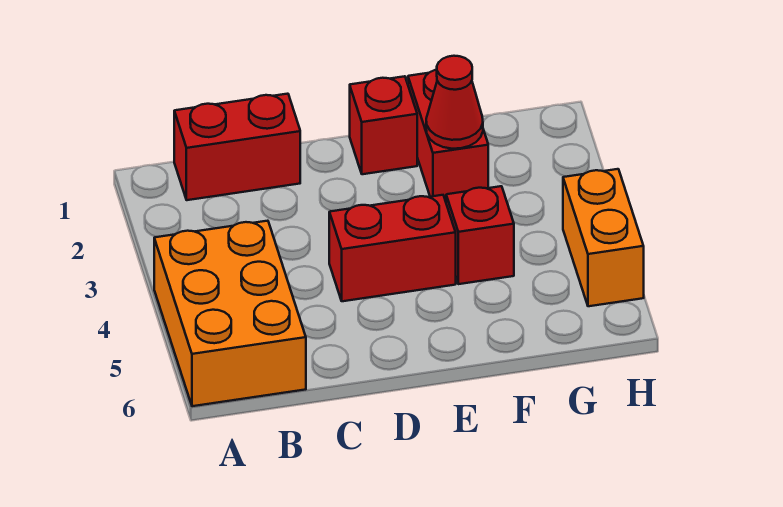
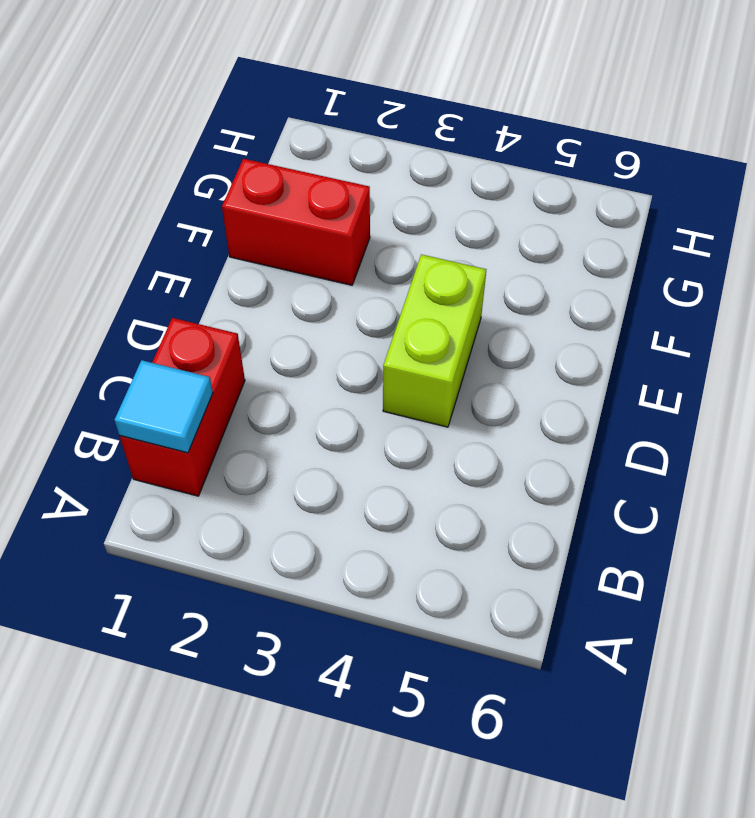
cyan 1x1 tile [114,360,213,453] -> none
lime 1x2 brick [383,254,486,427] -> red 1x2 brick [329,195,456,301]
none -> orange 2x3 brick [154,221,306,406]
none -> red 1x1 brick [350,76,417,174]

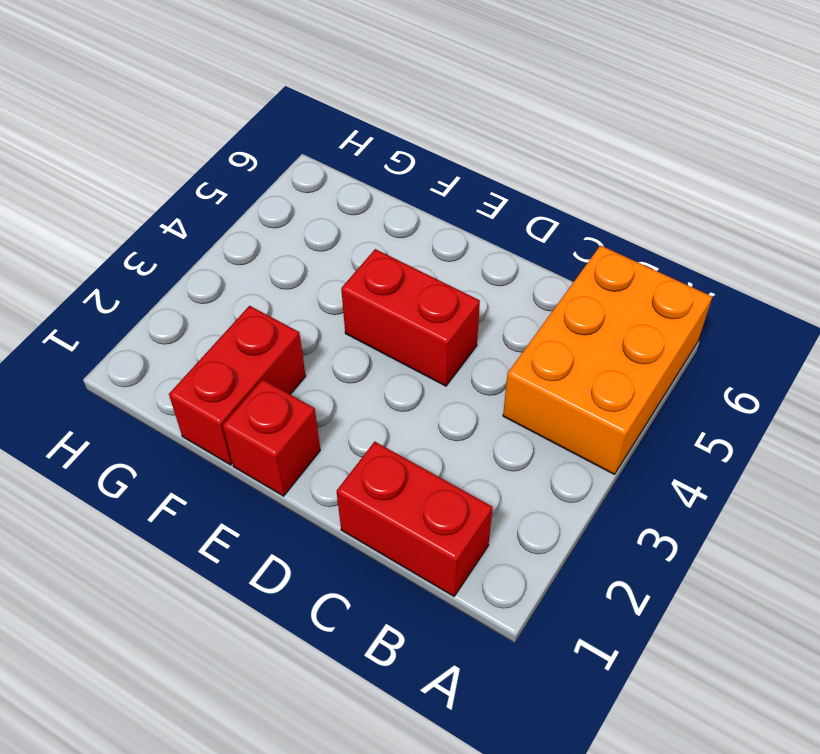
none -> red 1x1 brick [446,186,514,284]
none -> orange 1x2 brick [563,169,644,306]

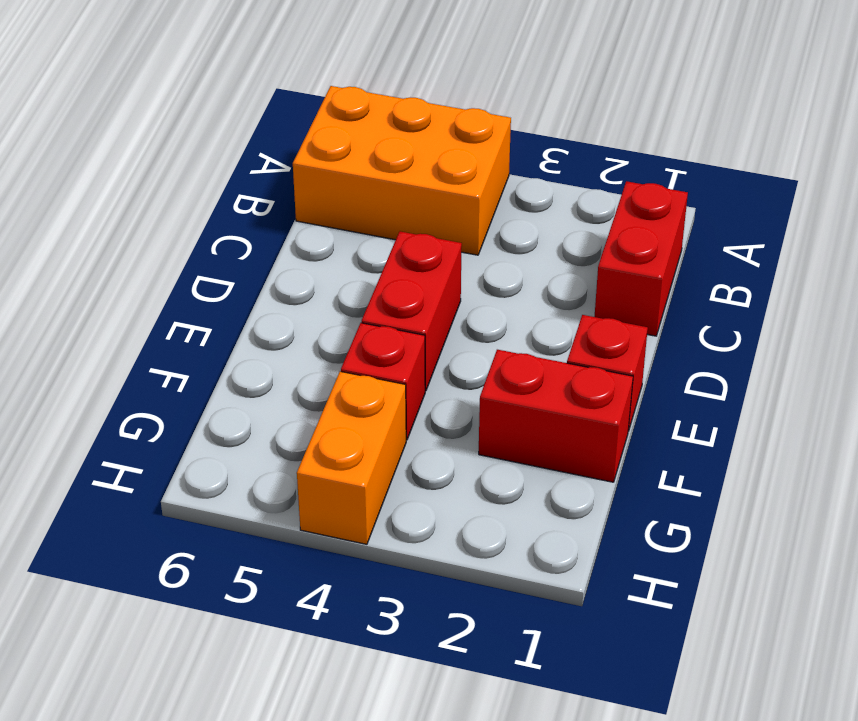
orange 1x2 brick [297,371,406,544] -> orange 1x2 brick turned to [563,169,644,306]
none -> red 1x1 cone [426,56,483,149]

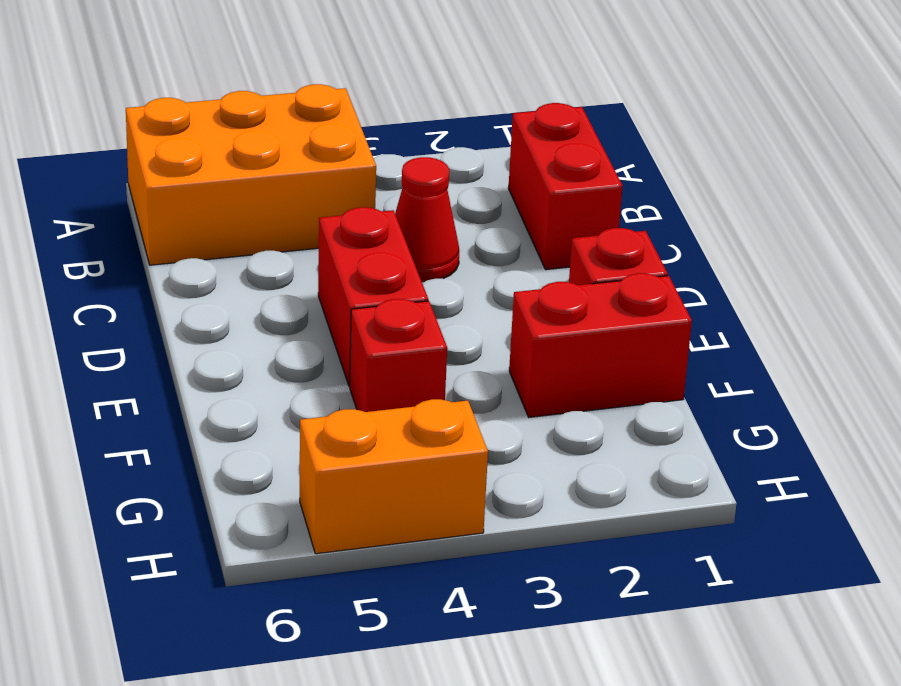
red 1x1 cone [395,157,459,282] -> red 1x1 cone moved to [426,56,483,149]

